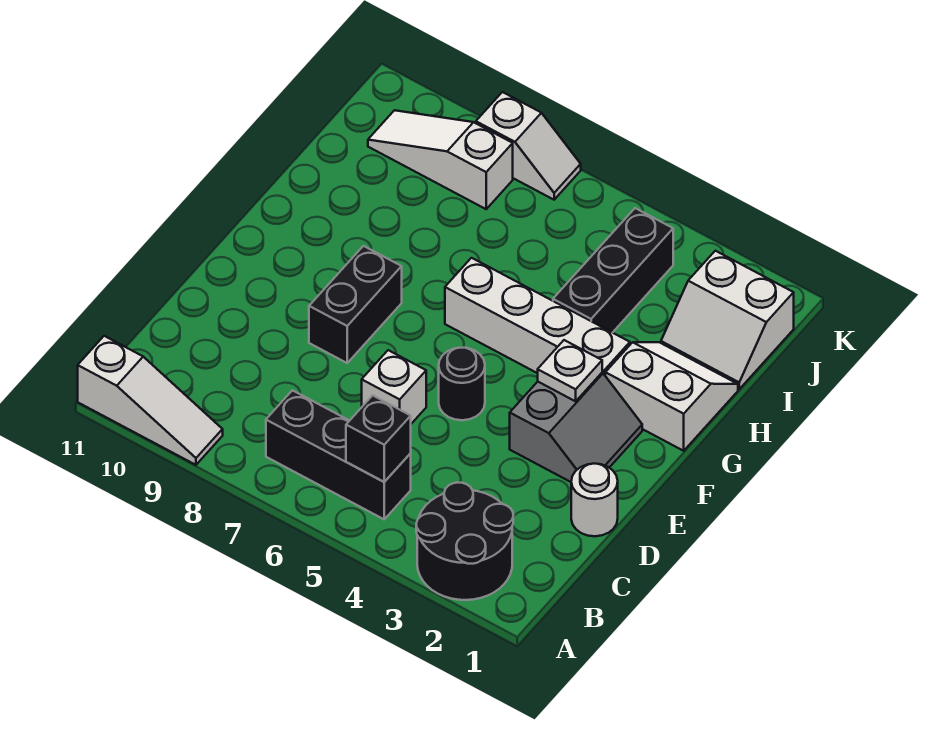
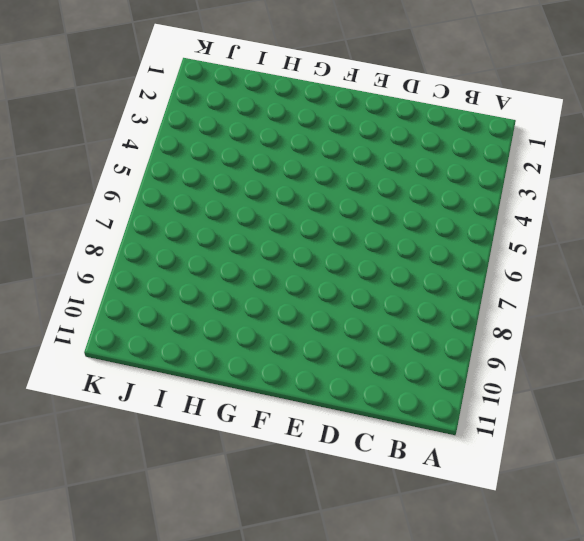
none -> black 2x2 round brick [416,483,513,600]
none -> white 1x3 slope [78,336,223,465]
none -> black 1x3 brick [266,390,411,519]

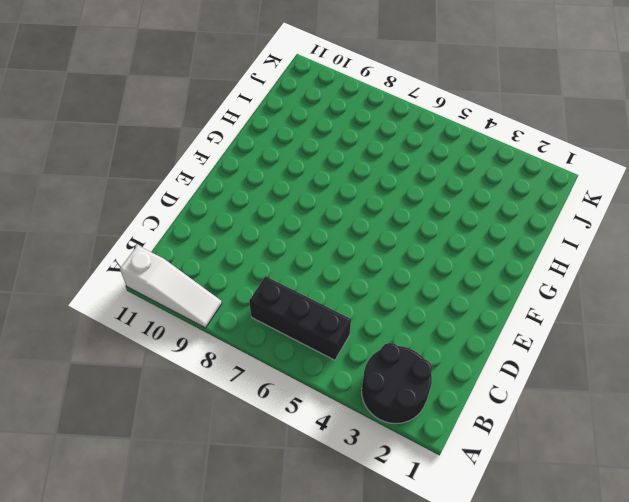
none -> white 1x1 round brick [571,464,618,536]
none -> white 1x1 brick [362,350,426,424]
none -> grey 2x2 slope [510,373,642,482]

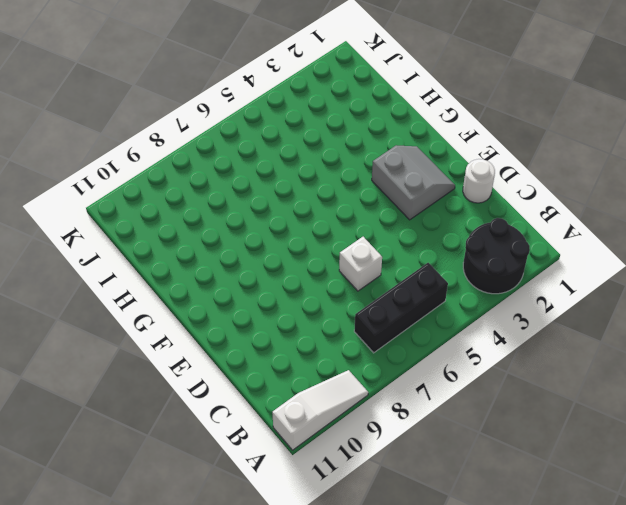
none -> black 1x1 round brick [439,348,485,420]
none -> black 1x2 brick [309,246,402,363]
none -> white 2x2 slope [605,342,738,451]

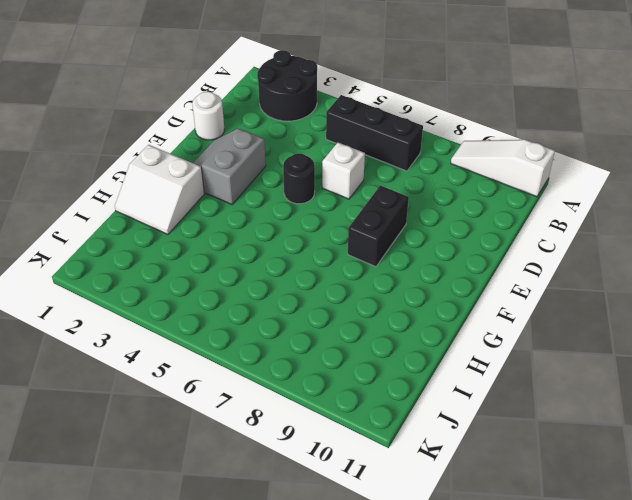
none -> white 1x4 brick [445,258,630,375]
none -> black 1x3 brick [553,208,673,333]
none -> white 2x2 slope [661,251,794,389]

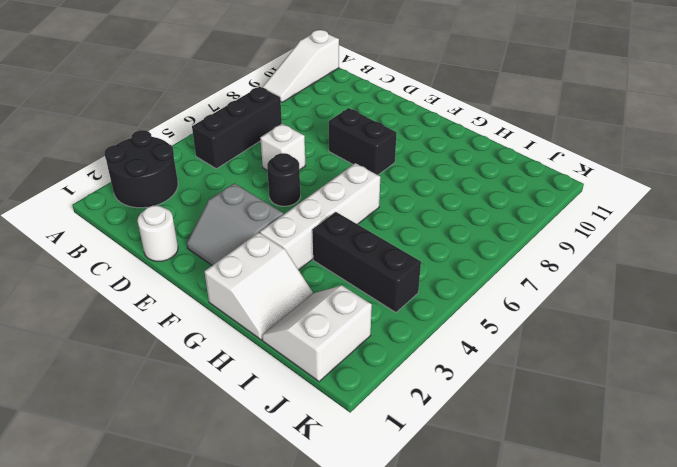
none -> white 1x3 slope [368,110,513,209]
none -> white 1x2 slope [476,92,581,200]
none -> black 1x1 brick [346,395,411,482]

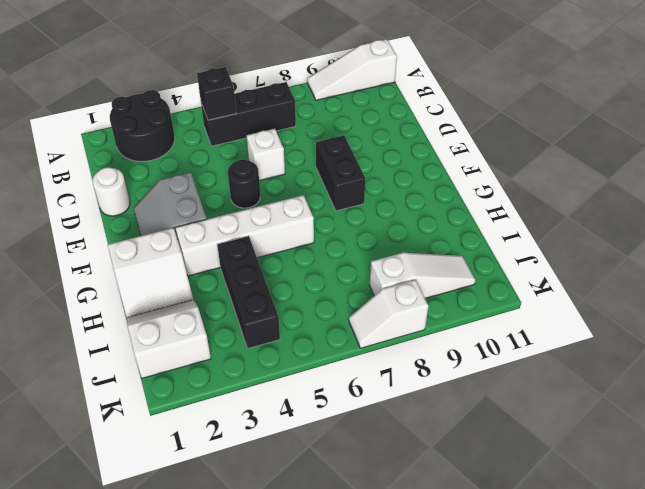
none -> white 1x1 plate [538,340,602,401]

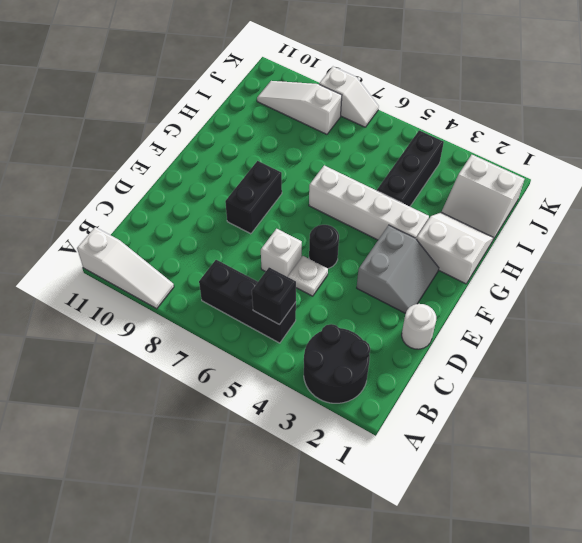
white 1x1 plate [288,256,328,296] -> white 1x1 plate moved to [538,340,602,401]

